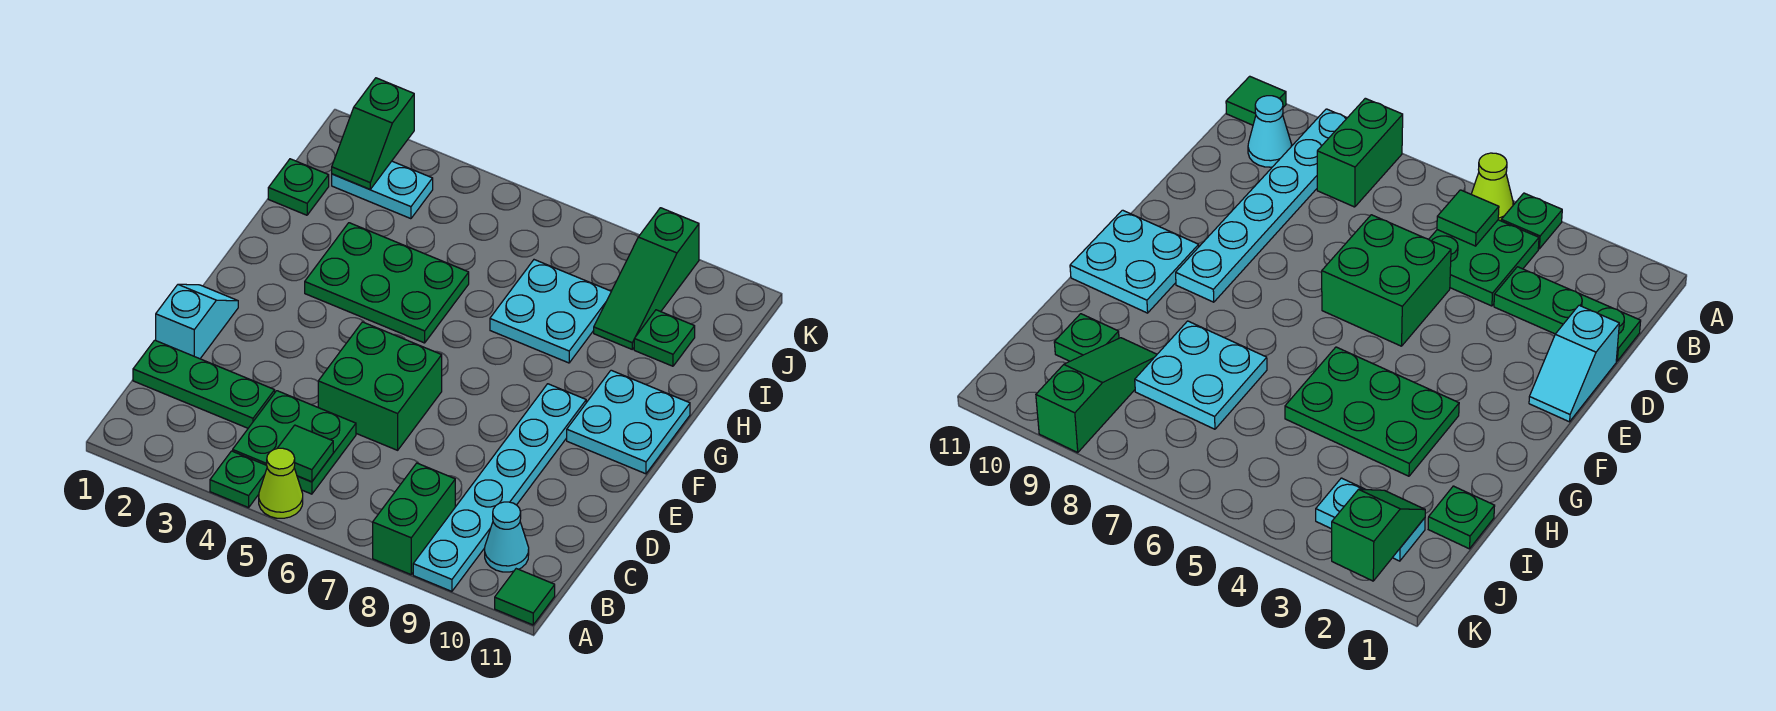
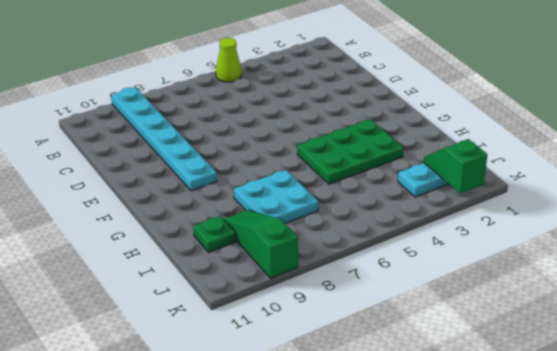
none -> green 1x1 plate [210,451,267,508]
none -> green 1x2 brick [373,463,455,575]
none -> green 1x1 tile [495,569,555,625]

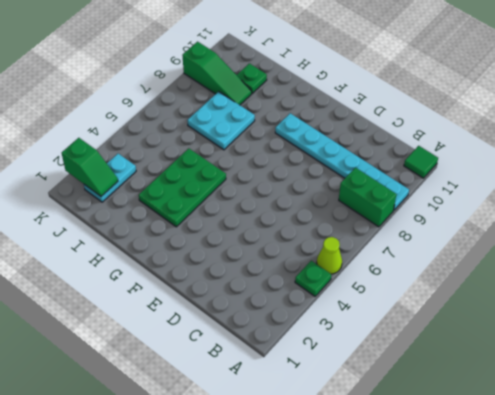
none -> green 2x2 plate [233,391,356,494]
none -> cyan 1x1 cone [485,502,529,572]
none -> green 1x3 plate [133,340,275,428]

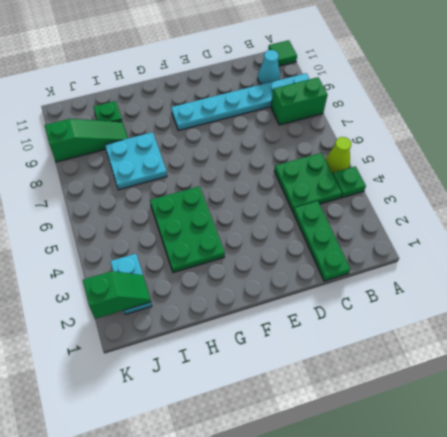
none -> cyan 1x2 slope [156,284,238,359]
none -> green 2x2 brick [318,322,442,450]
none -> cyan 2x2 plate [567,370,690,474]

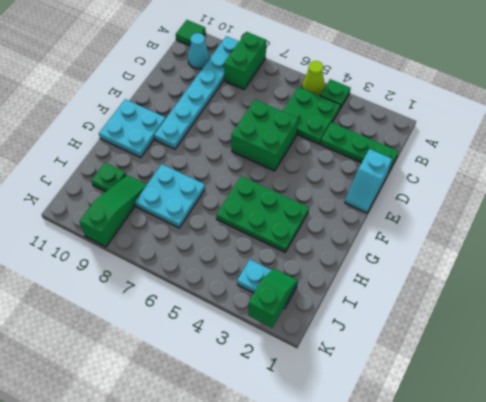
none -> green 1x1 plate [268,159,329,215]
none -> green 1x1 tile [277,425,333,482]

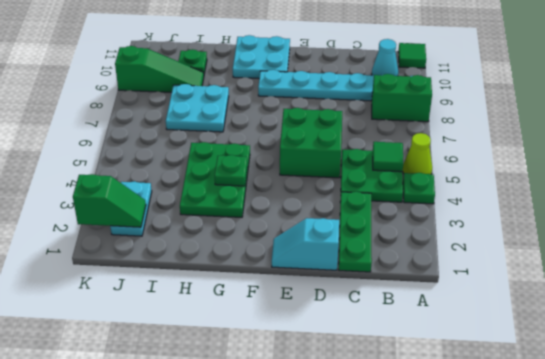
green 1x1 plate [215,155,247,186] -> green 1x1 plate moved to [268,159,329,215]

